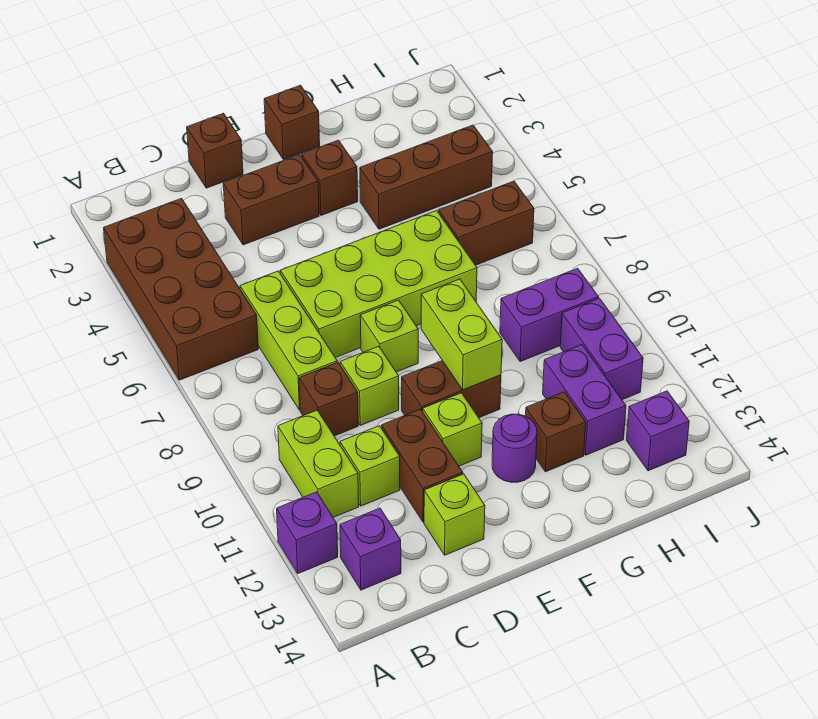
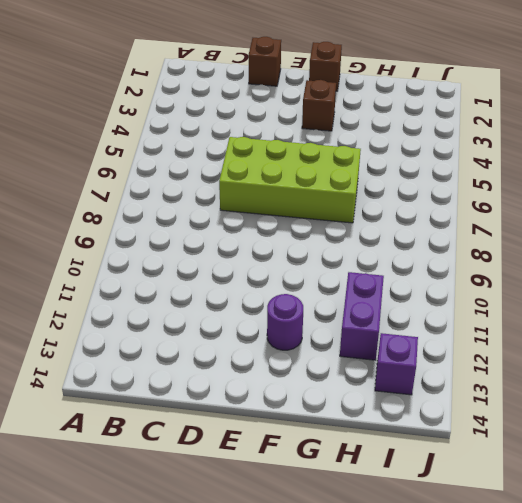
none -> brown 2x4 brick [104,198,258,380]
none -> purple 1x1 brick [277,492,338,573]
none -> lime 1x2 brick [278,410,359,517]

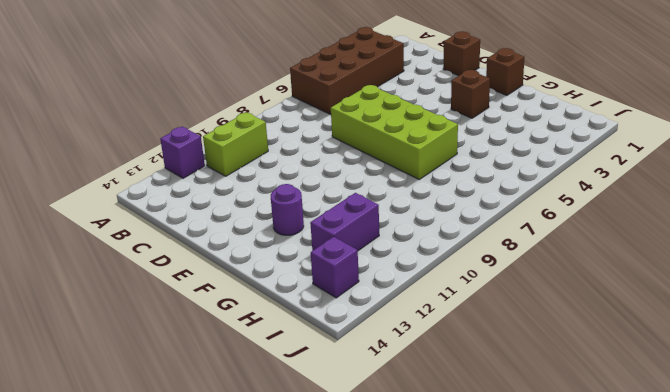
none -> purple 1x1 brick [340,508,401,590]
none -> lime 1x3 brick [240,271,337,410]
none -> brown 1x1 brick [299,362,358,436]

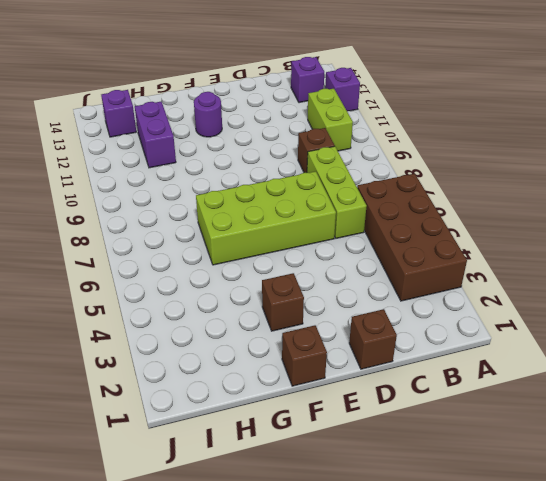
none -> lime 1x1 brick [340,426,400,506]
none -> brown 1x2 brick [223,155,319,245]
none -> lime 1x1 brick [340,346,399,425]

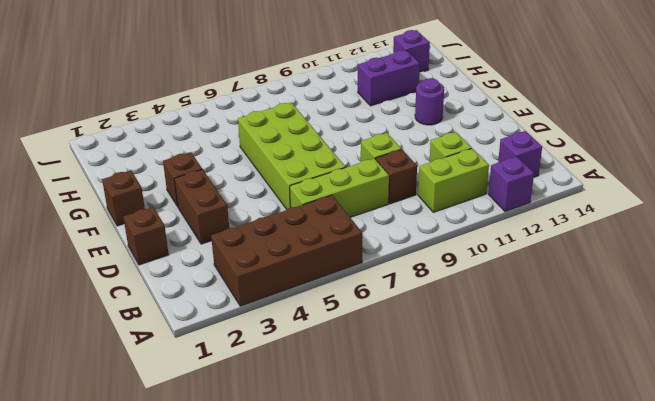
none -> brown 1x2 brick [382,409,463,522]
none -> lime 1x1 brick [424,474,485,555]
none -> lime 1x1 brick [360,300,418,372]

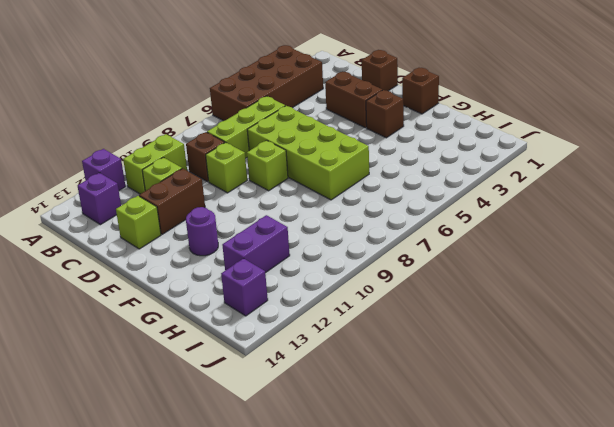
none -> brown 1x2 brick [402,361,501,418]
none -> lime 1x1 brick [423,393,482,466]
none -> brown 1x3 brick [360,125,493,229]

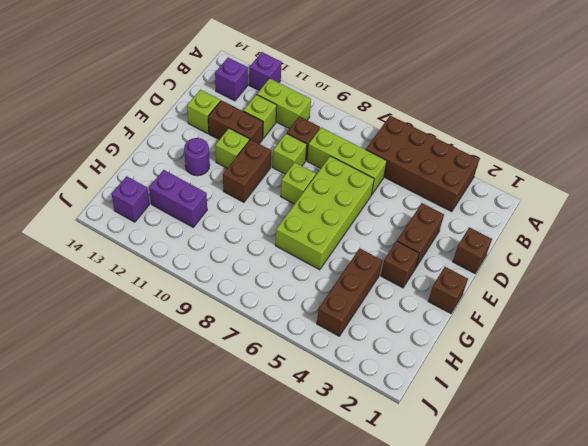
none -> brown 1x1 brick [526,392,586,472]
none -> brown 1x2 brick [439,181,534,265]
none -> purple 1x2 brick [500,268,599,362]

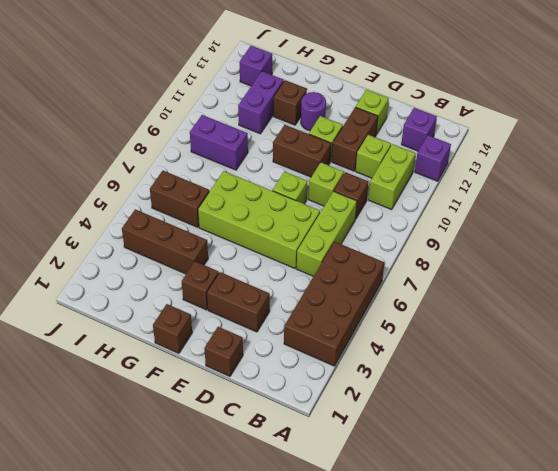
none -> purple 1x2 brick [560,298,643,400]
none -> lime 1x2 brick [421,279,502,390]

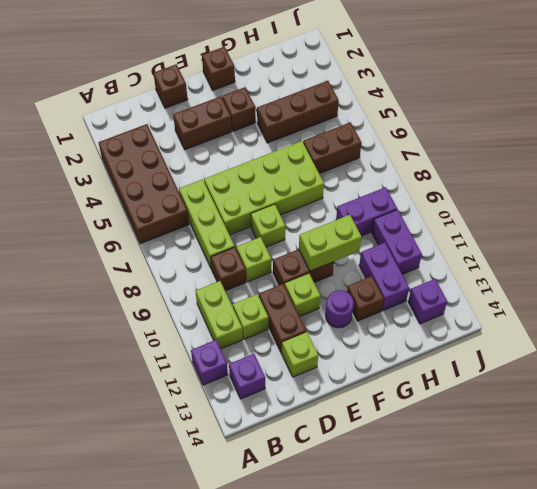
lime 1x2 brick [299,215,362,271] -> lime 1x2 brick turned to [421,279,502,390]

